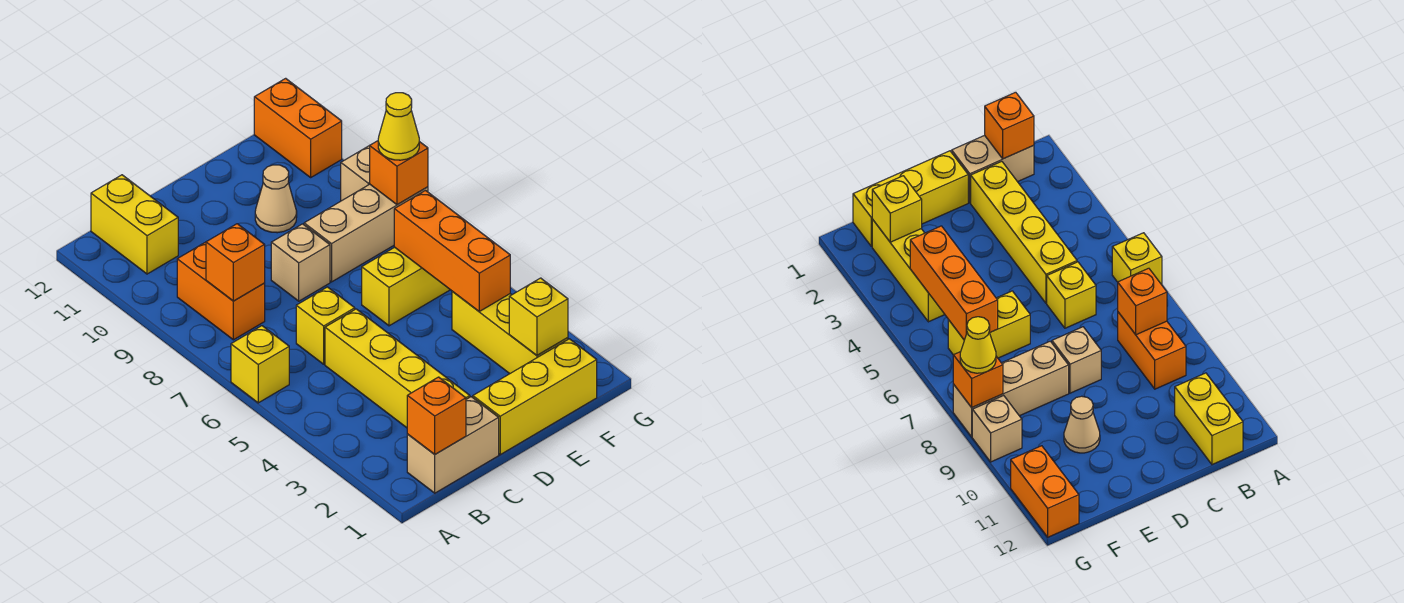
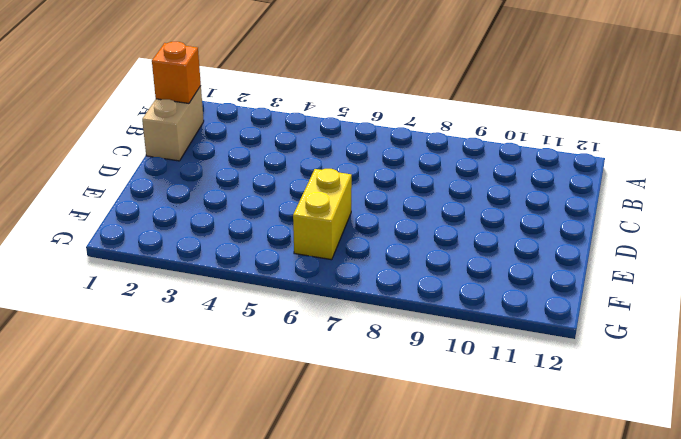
none -> yellow 1x1 brick [231,326,289,403]
none -> orange 1x2 brick [177,242,265,340]
none -> yellow 1x2 brick [91,175,178,274]

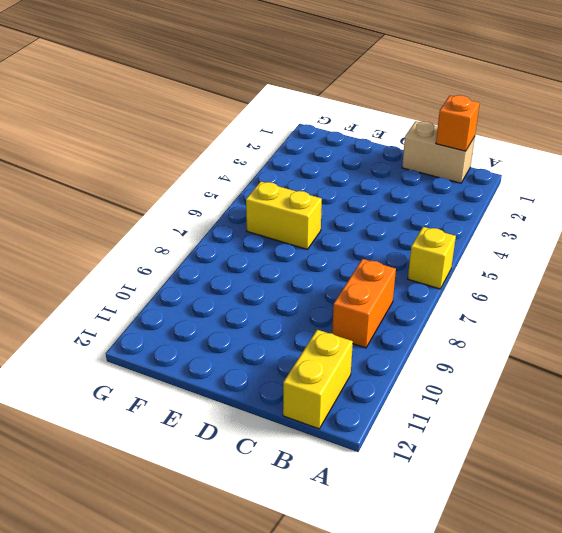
none -> yellow 1x4 brick [325,309,470,428]
none -> yellow 1x1 brick [296,287,355,364]
none -> yellow 1x3 brick [473,339,597,455]

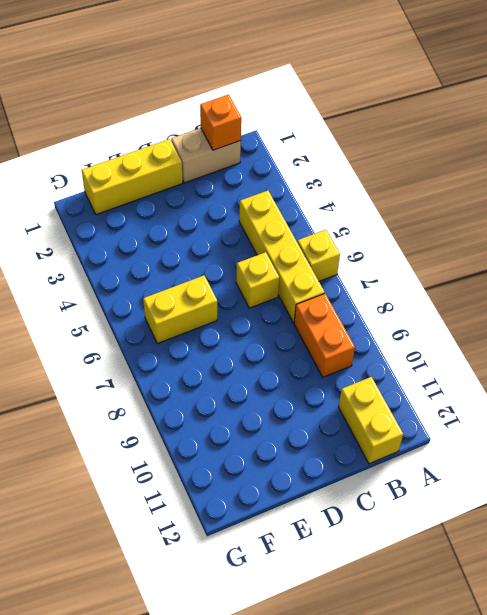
yellow 1x4 brick [239,190,325,323] -> yellow 1x4 brick moved to [325,309,470,428]
none -> tan 1x1 brick [271,224,330,301]
none -> tan 1x3 brick [304,184,428,282]
none -> tan 1x1 cone [255,165,297,233]

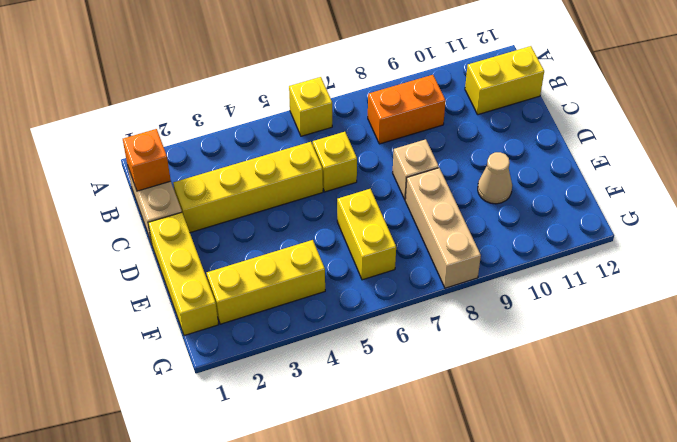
none -> tan 1x1 brick [341,146,370,201]
none -> orange 1x2 brick [254,78,342,177]
none -> orange 1x1 brick [206,224,265,301]

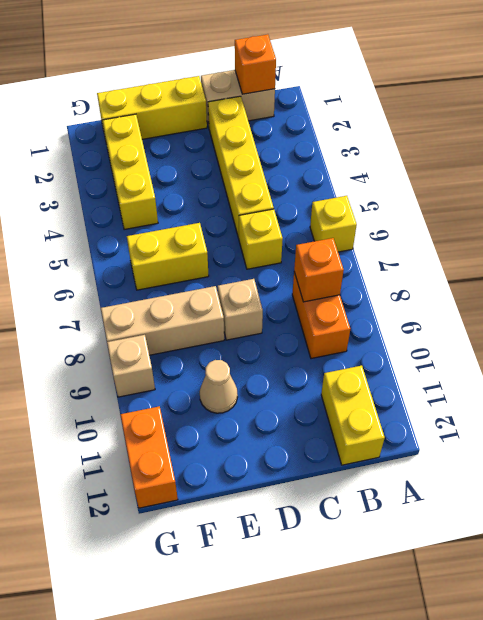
none -> yellow 1x1 brick [509,278,568,355]
none -> orange 1x3 brick [394,191,510,311]
none -> orange 1x1 brick [370,141,428,204]

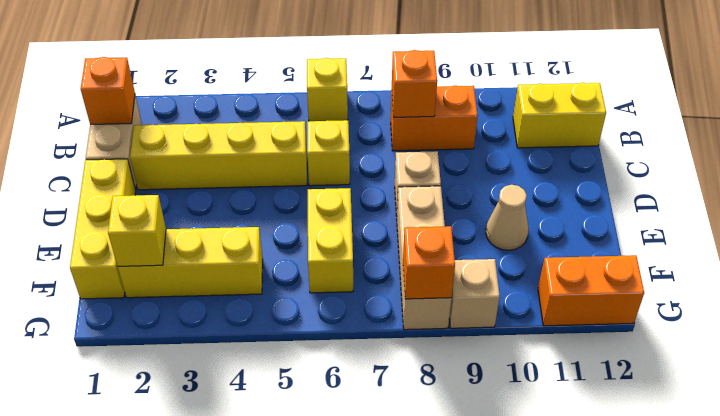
none -> orange 1x3 brick [394,191,510,311]
none -> yellow 1x1 cone [378,93,419,160]

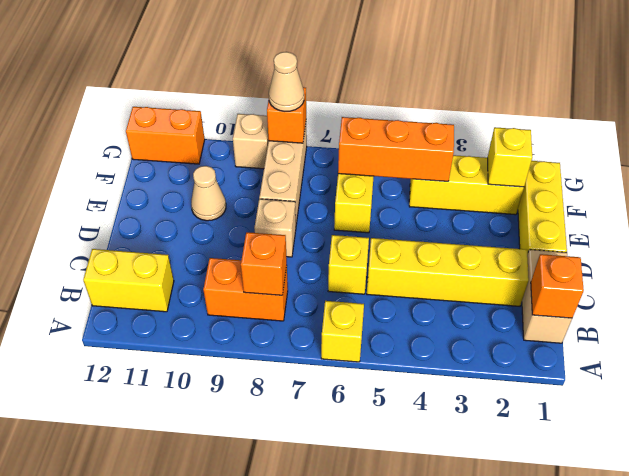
tan 1x1 cone [269,52,304,112] -> yellow 1x1 cone [378,93,419,160]

